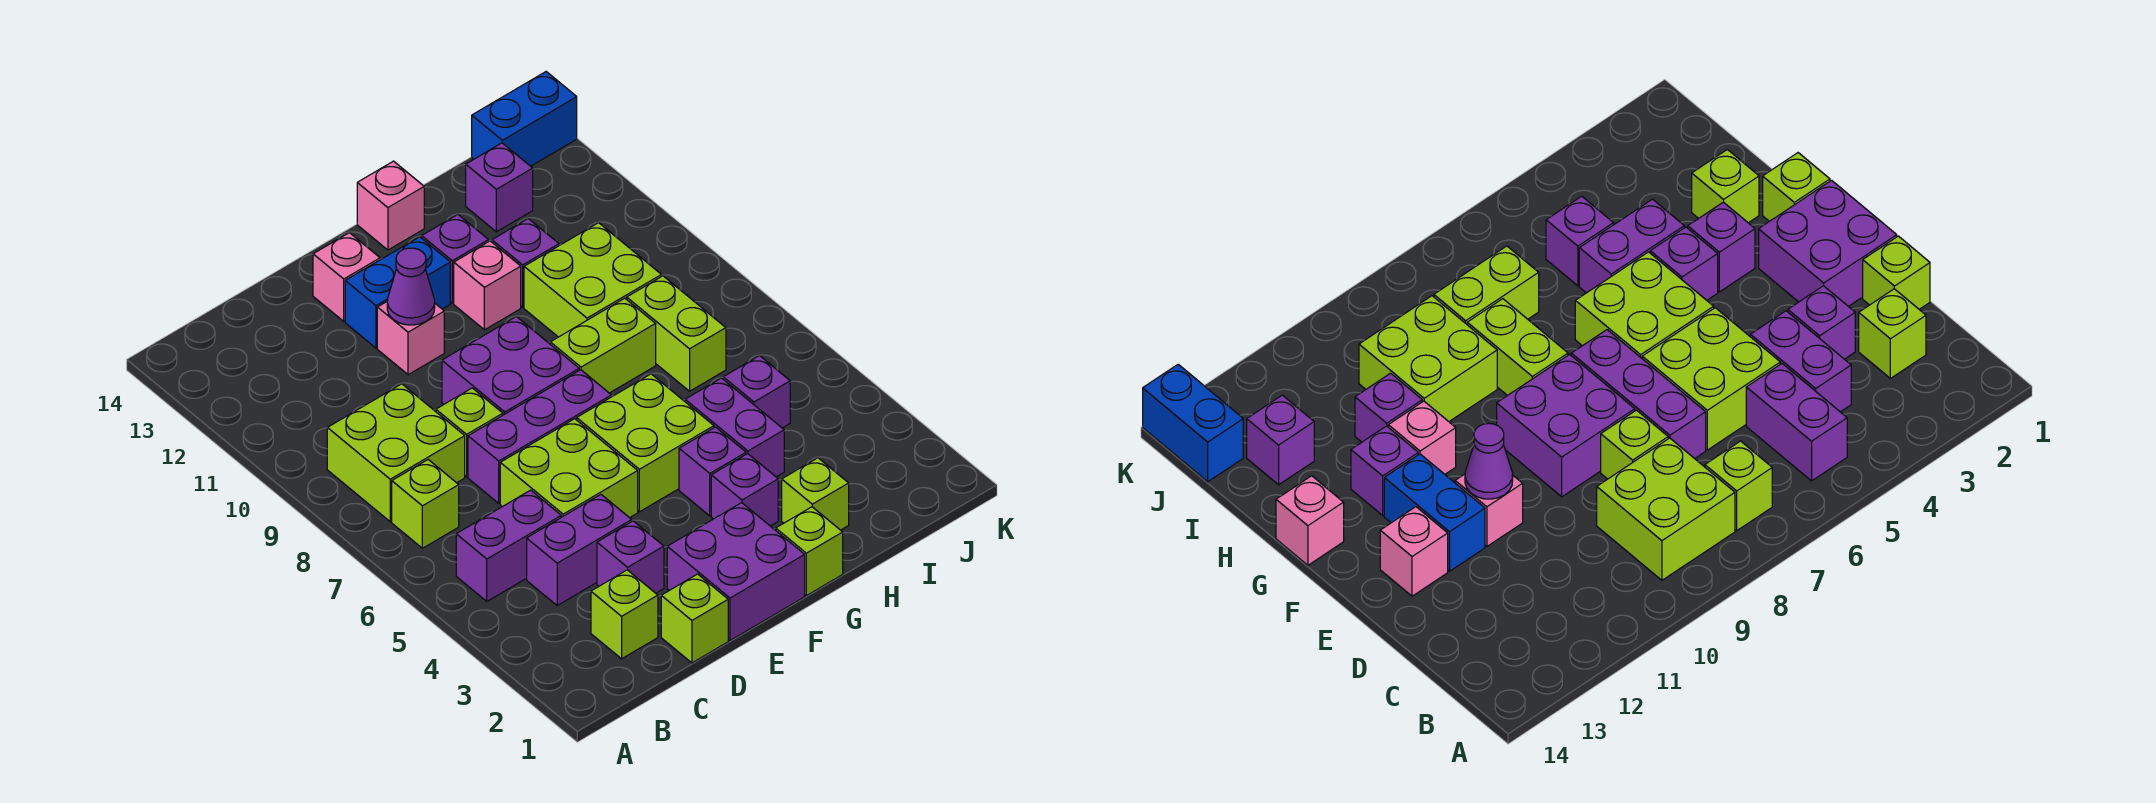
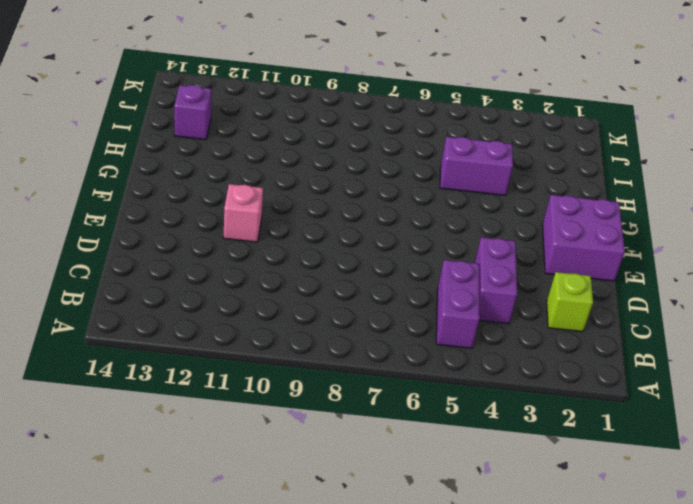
none -> lime 1x1 brick [392,460,459,548]
none -> lime 2x2 brick [327,384,465,522]
none -> lime 1x1 brick [661,574,728,663]
none -> purple 1x1 brick [597,521,664,593]

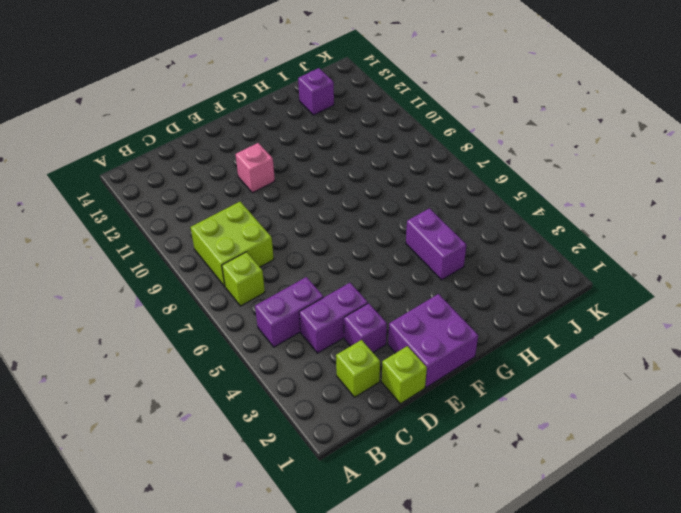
none -> lime 2x2 brick [500,419,638,518]
none -> purple 1x3 brick [468,370,611,503]
none -> lime 1x1 brick [436,388,503,477]
none -> purple 2x2 brick [442,317,579,415]

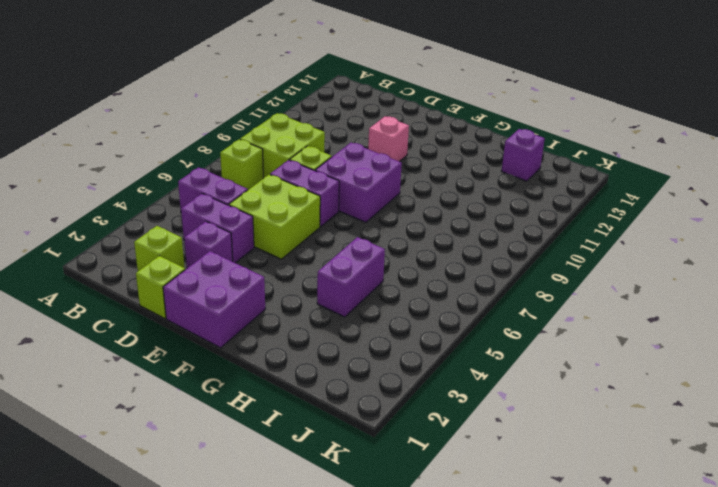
purple 1x2 brick [270,160,339,226] -> purple 1x3 brick [468,370,611,503]
none -> blue 1x2 brick [345,237,450,348]
none -> pink 1x1 brick [313,233,380,321]
none -> lime 2x2 brick [577,374,714,512]
none -> lime 1x1 brick [776,507,843,596]

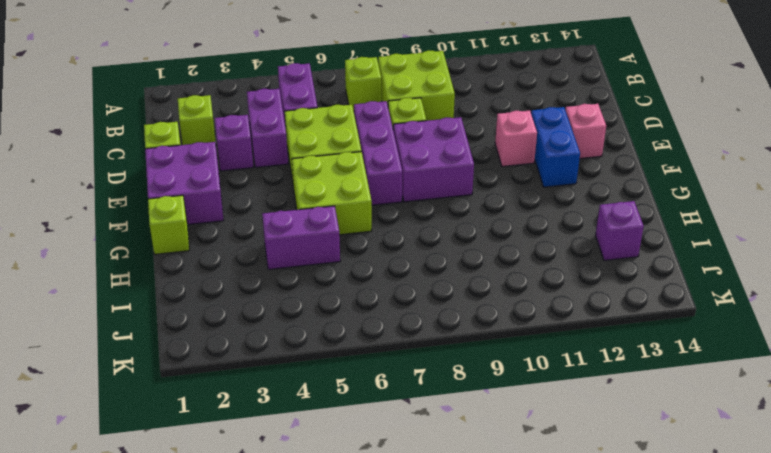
none -> purple 1x1 brick [711,454,778,526]
none -> purple 1x1 brick [679,427,746,516]
none -> lime 1x2 brick [550,298,656,393]
none -> pink 1x1 brick [454,241,521,330]

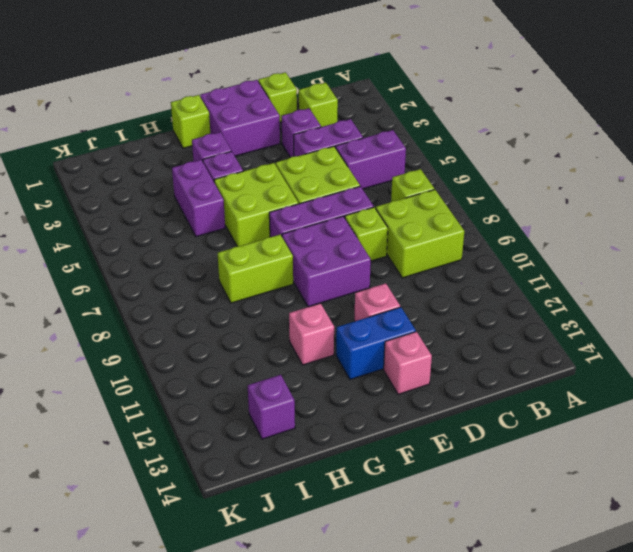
none -> purple 1x1 brick [422,215,489,303]
none -> pink 1x1 brick [357,161,424,250]
none -> lime 1x1 brick [782,458,849,530]
none -> lime 2x2 brick [524,223,661,337]

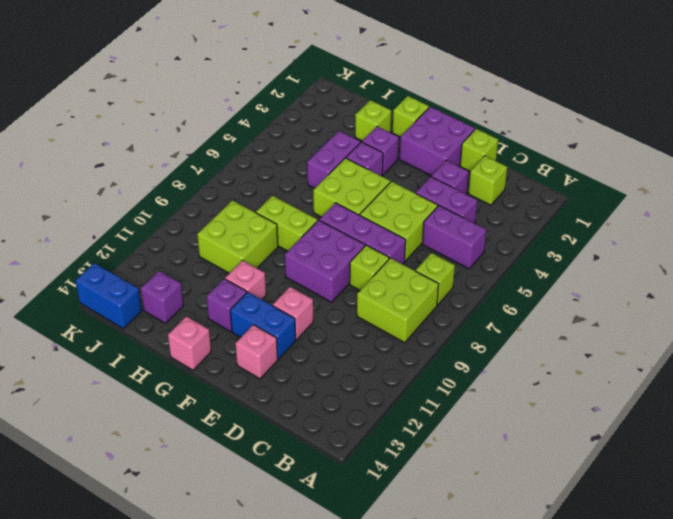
none -> purple 1x1 brick [492,219,559,307]
none -> purple 1x1 brick [723,356,790,428]
none -> lime 1x2 brick [627,276,726,391]
none -> purple 1x1 cone [387,248,435,325]

